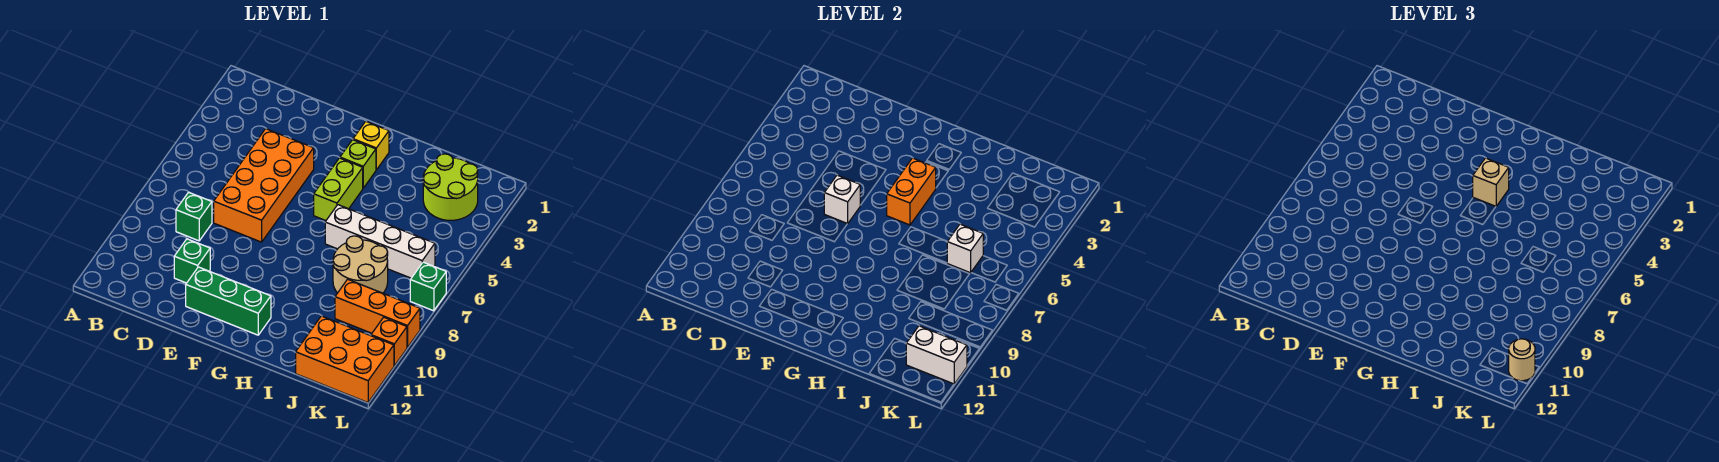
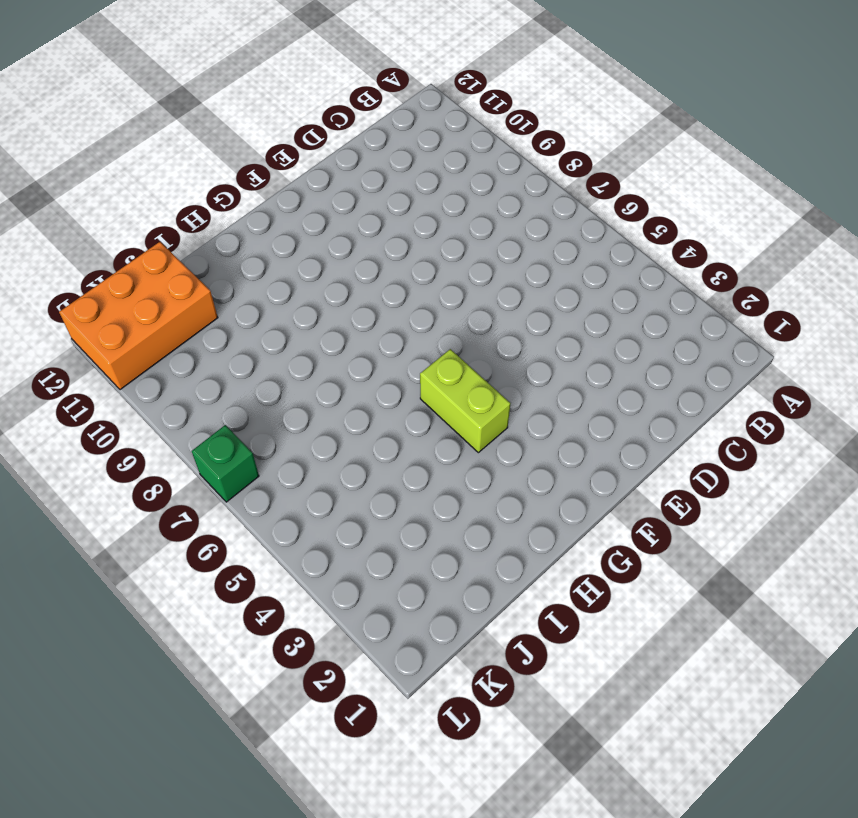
none -> green 1x1 brick [176,192,212,241]
none -> orange 2x4 brick [214,129,314,242]
none -> green 1x1 brick [174,239,210,283]

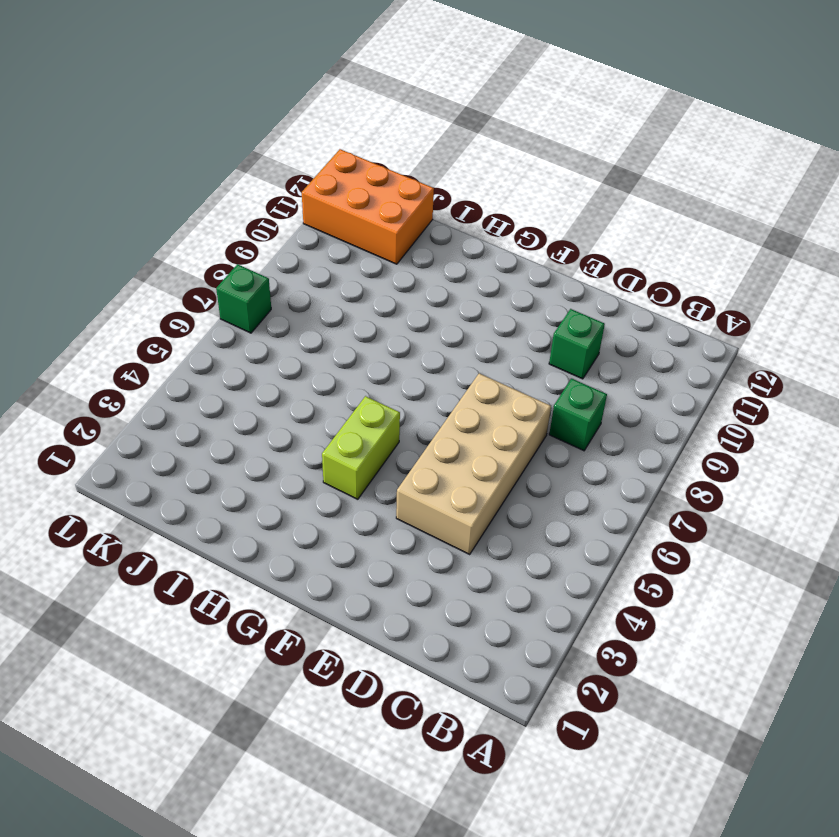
tan 2x4 brick [396,373,551,554] -> orange 2x4 brick [214,129,314,242]
none -> green 1x3 brick [186,267,271,335]
none -> yellow 1x1 brick [353,121,389,170]
none -> lime 1x1 brick [340,140,376,188]

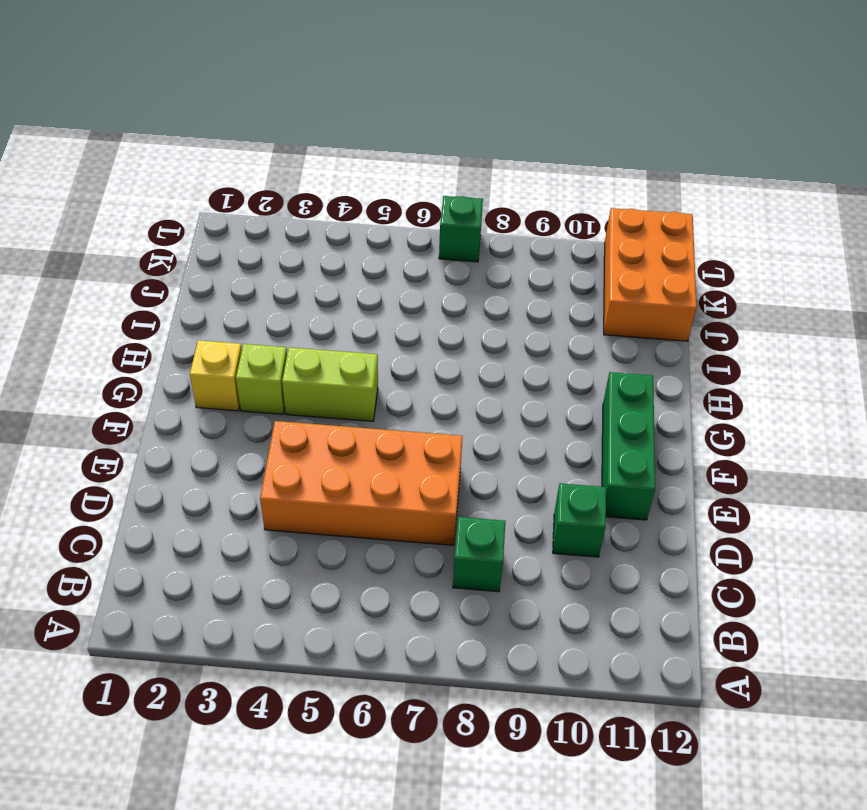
none -> white 1x4 brick [325,205,435,278]
none -> tan 2x2 round brick [333,236,388,293]
none -> lime 2x2 round brick [423,154,478,220]

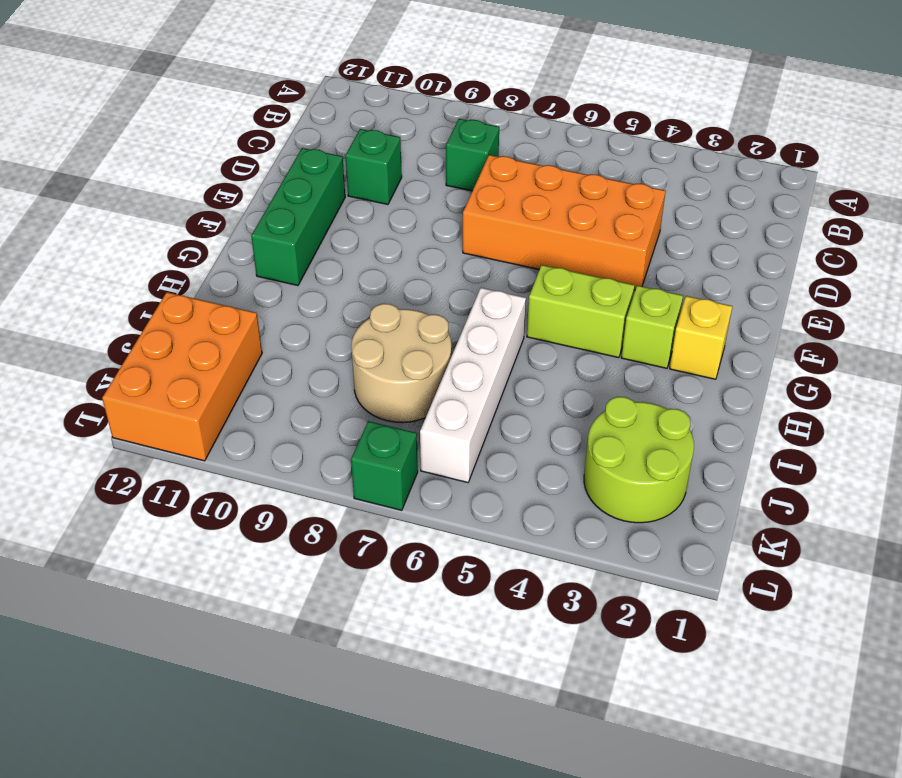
none -> orange 1x3 brick [335,279,420,347]
none -> orange 1x1 brick [371,317,407,366]
none -> white 1x1 brick [824,175,860,224]

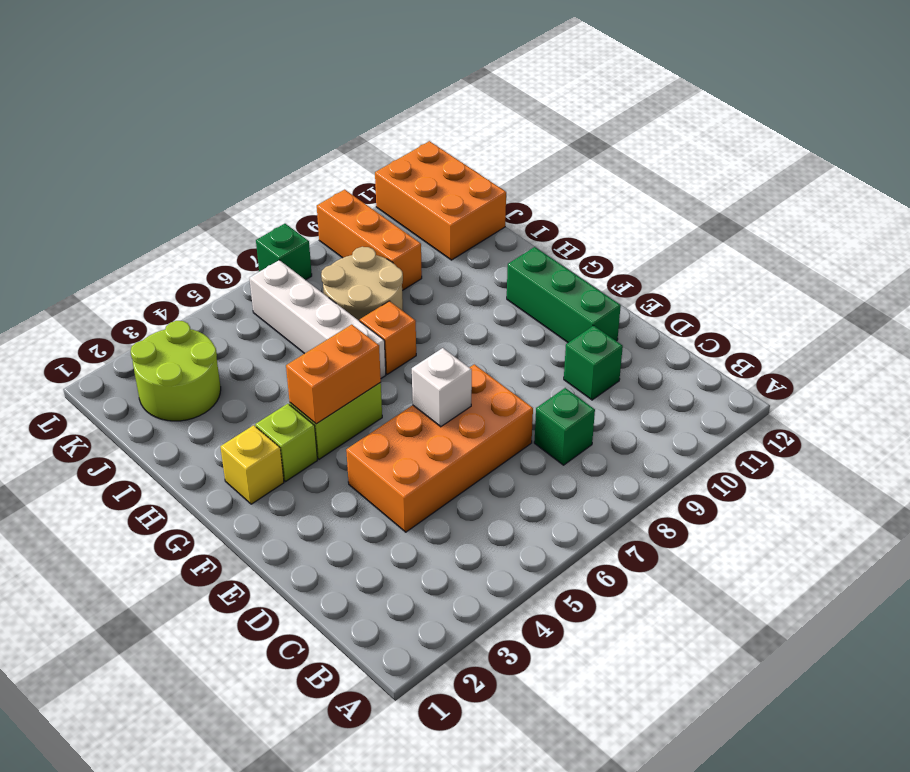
orange 1x1 brick [360,301,416,374] -> orange 1x1 brick moved to [371,317,407,366]
none -> white 1x1 brick [947,224,983,273]
none -> white 1x2 brick [906,326,967,384]
none -> tan 1x1 brick [1473,158,1509,206]

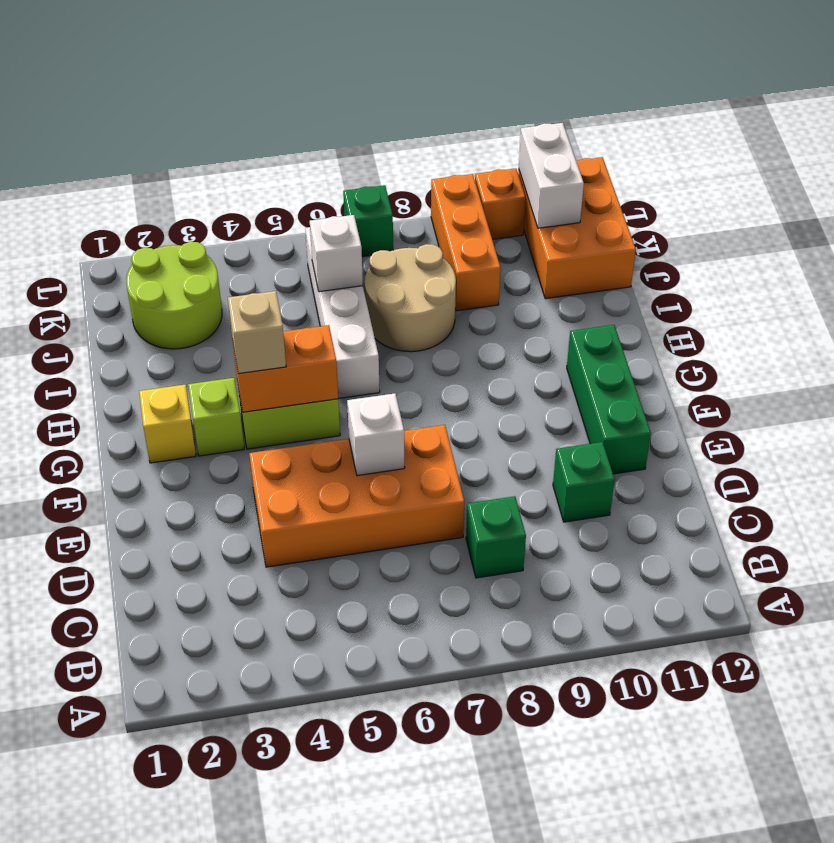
none -> tan 1x1 round brick [1509,339,1535,381]

